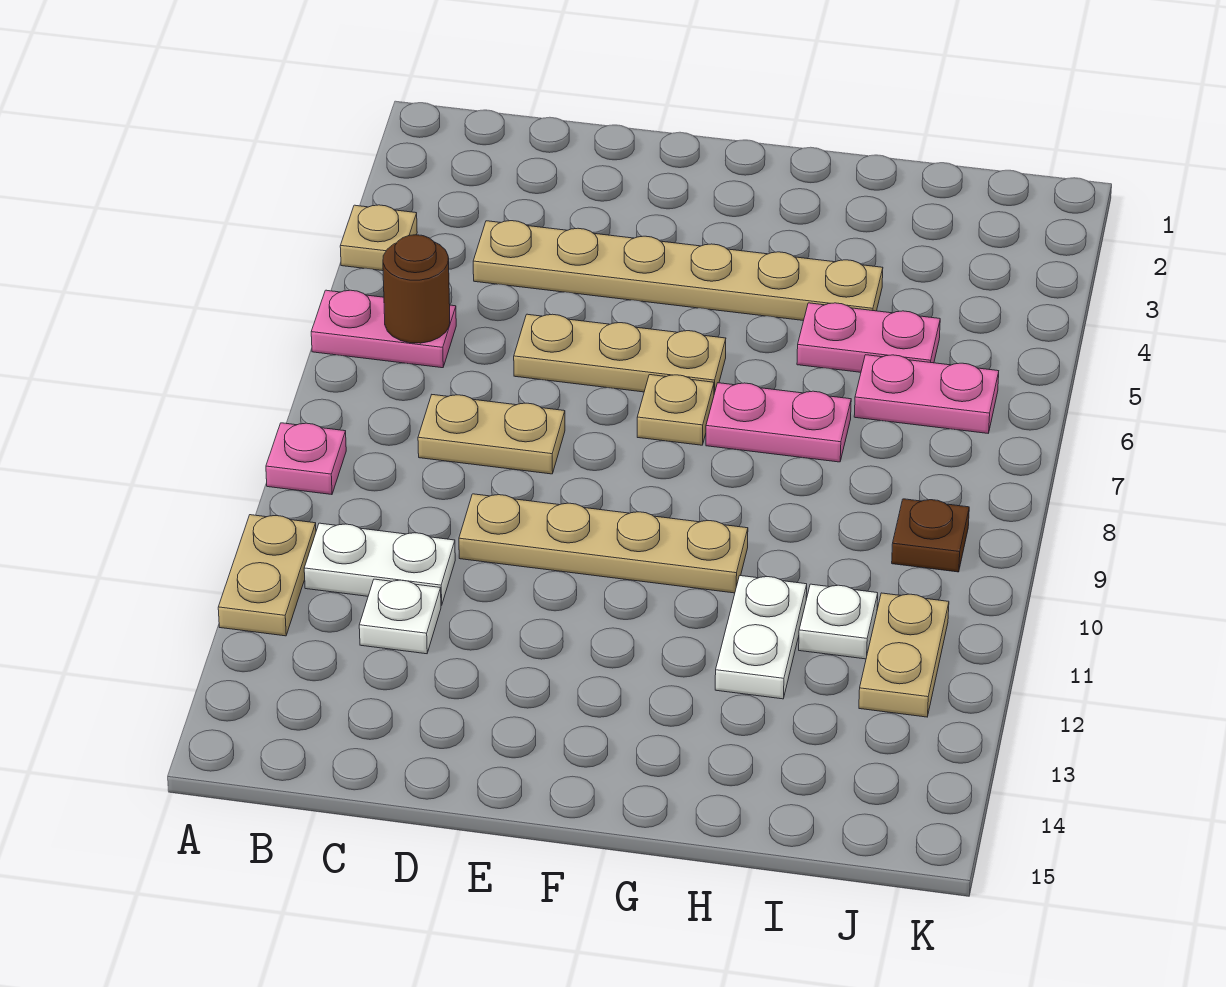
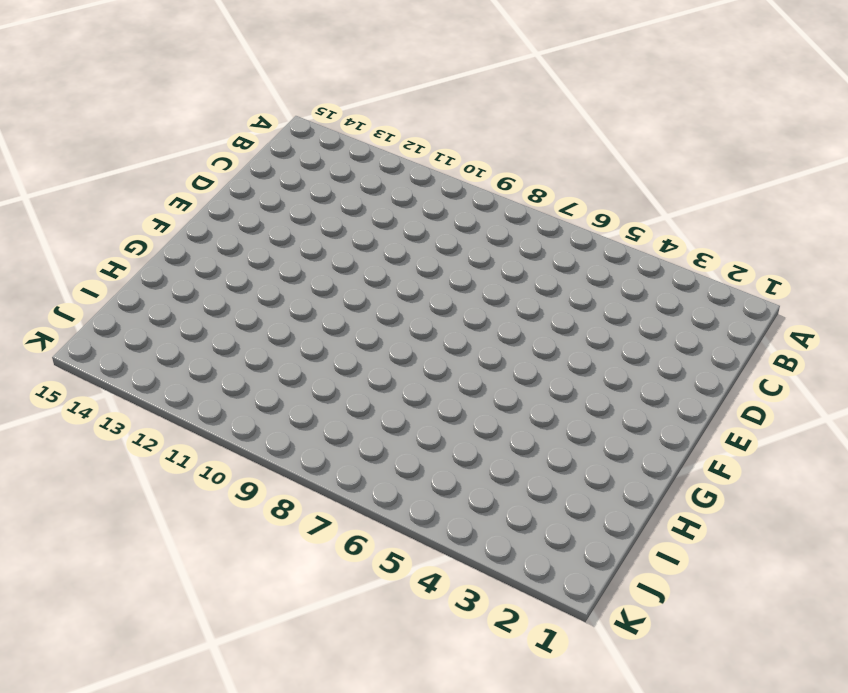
none -> tan 1x1 plate [340,205,417,271]
none -> pink 1x2 plate [311,290,456,368]
none -> pink 1x1 plate [266,423,346,495]

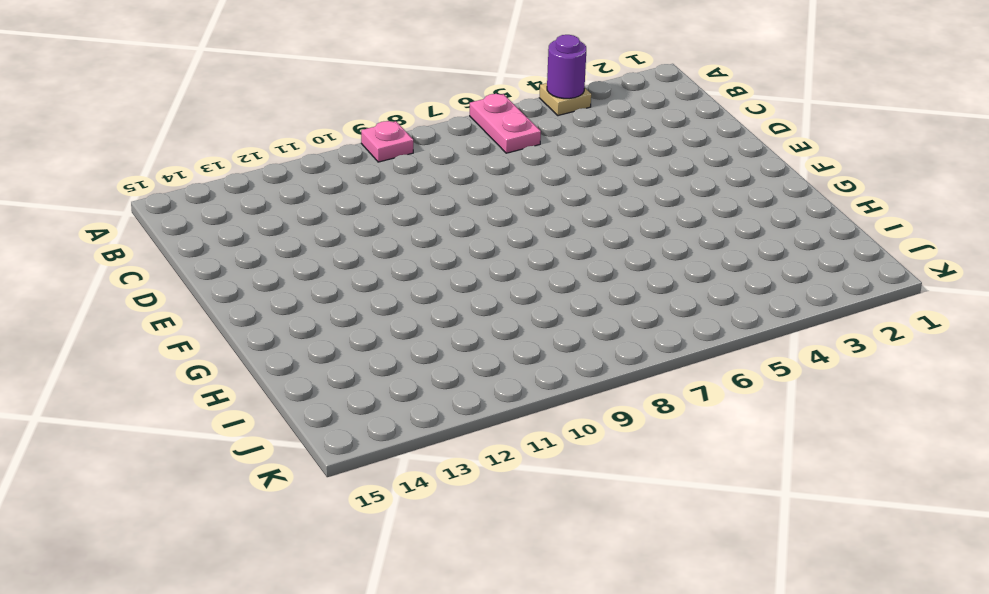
purple 1x1 round brick [547,35,586,99] -> none
none -> tan 1x2 plate [218,515,316,636]
none -> white 1x2 plate [304,523,455,606]
none -> tan 1x6 plate [473,221,883,321]

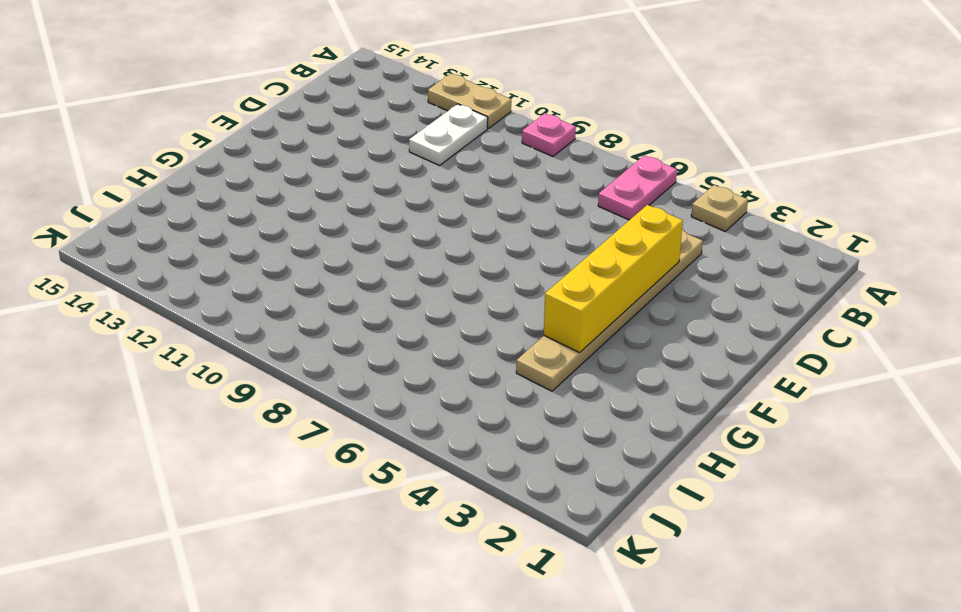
yellow 1x4 brick [544,205,683,353] -> none
none -> tan 1x2 plate [418,395,565,474]
none -> white 1x1 plate [359,579,441,654]
none -> tan 1x3 plate [514,314,726,394]

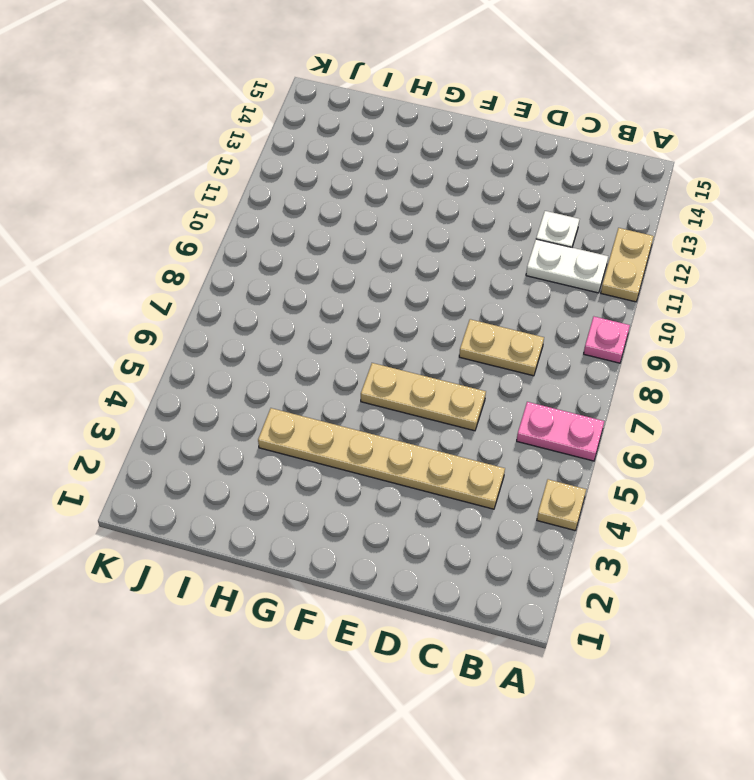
none -> tan 1x4 plate [459,494,748,593]
none -> tan 1x1 plate [637,375,714,445]
none -> pink 1x2 plate [706,383,851,462]

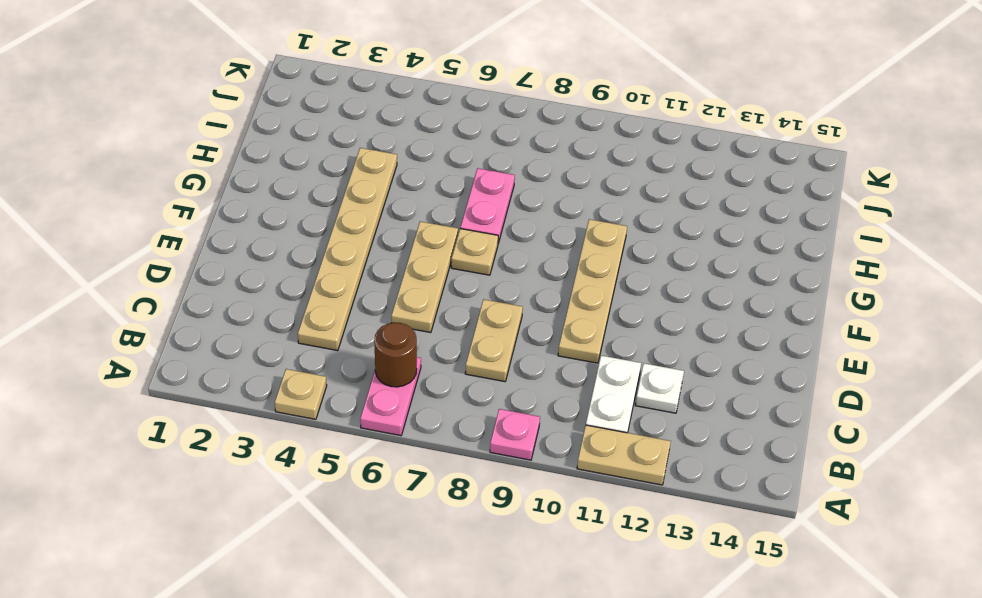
none -> pink 1x2 plate [797,303,940,372]
none -> white 1x2 plate [715,576,807,699]
none -> pink 1x2 plate [854,355,999,433]

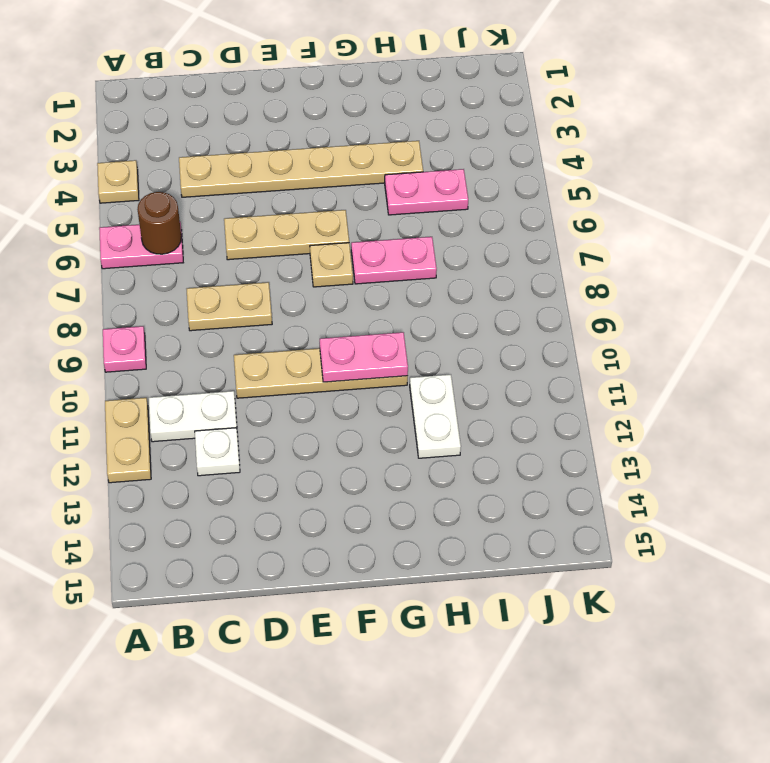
pink 1x2 plate [320,332,408,382] -> pink 1x2 plate moved to [854,355,999,433]
none -> white 1x1 plate [799,584,878,659]
none -> brown 1x1 plate [892,499,969,572]
none -> tan 1x2 plate [859,593,949,717]

